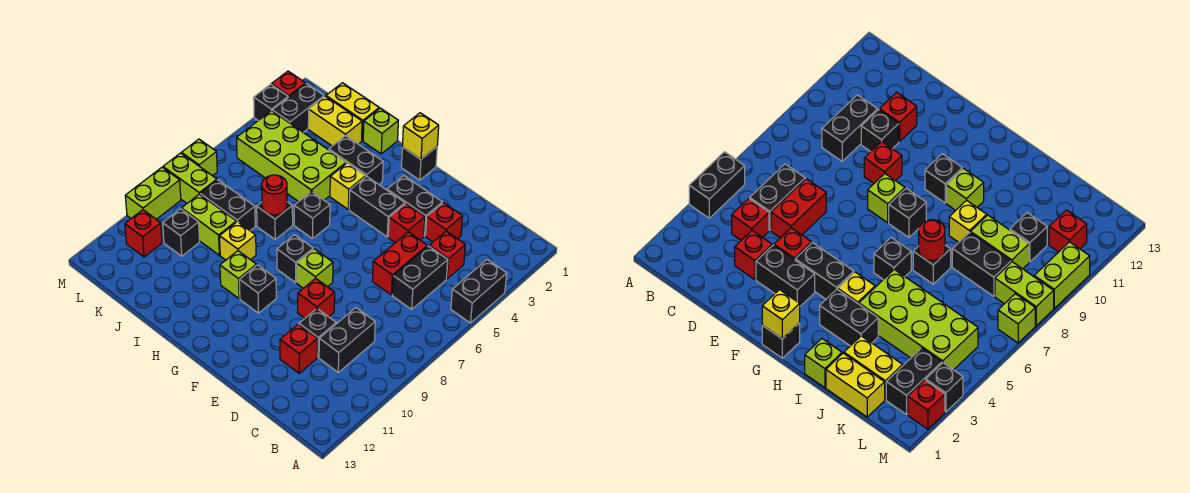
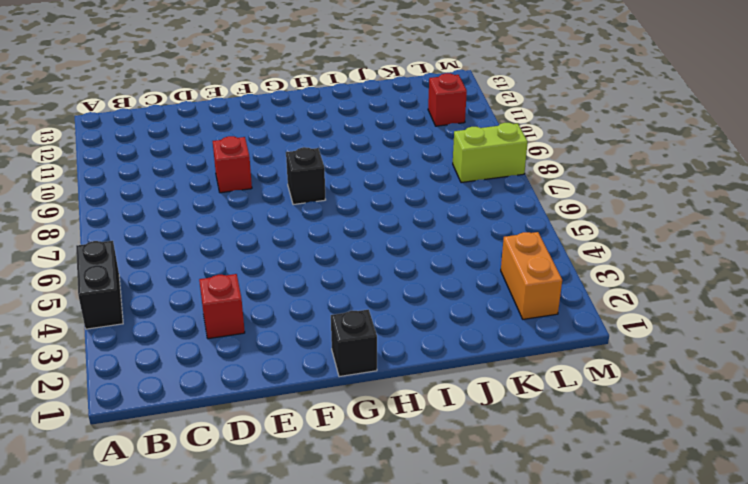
orange 1x2 brick [501,232,562,319] -> black 1x2 brick [272,84,324,132]
none -> red 1x1 brick [429,231,465,279]
none -> black 1x2 brick [392,246,448,309]
none -> black 1x2 brick [319,308,375,372]
none -> red 1x2 brick [372,232,427,295]

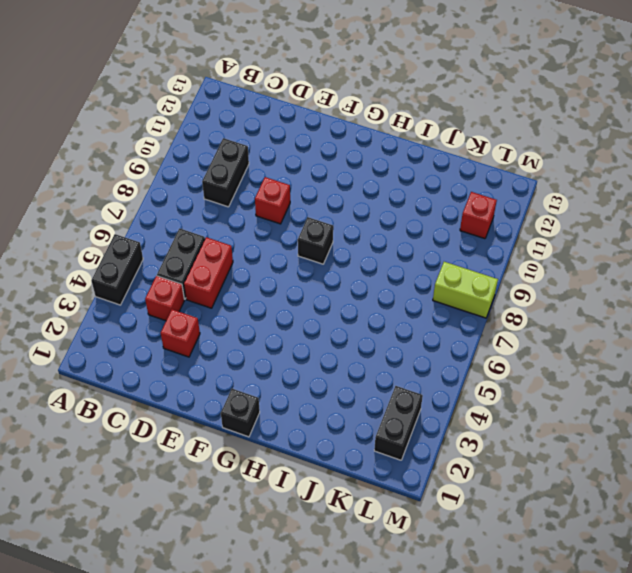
none -> black 1x1 brick [299,309,336,357]
none -> red 1x1 brick [280,324,317,373]
none -> black 1x2 brick [387,176,442,236]
none -> red 1x1 brick [388,204,425,243]

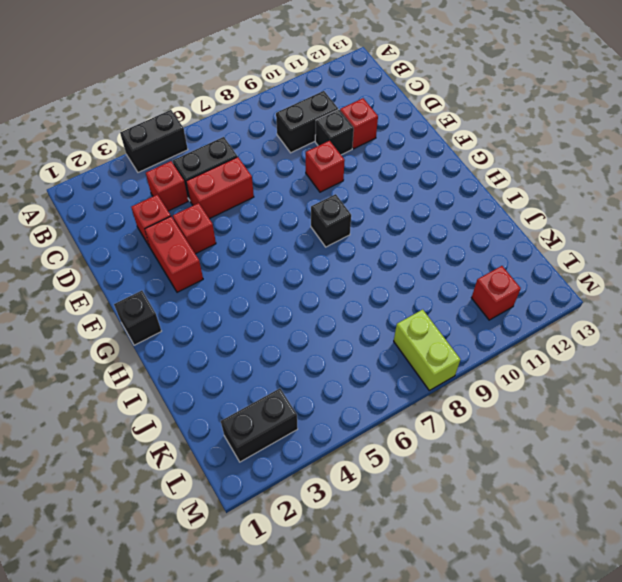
red 1x2 brick [145,216,203,292] -> black 1x2 brick [387,176,442,236]
none -> black 1x2 brick [349,176,405,237]
none -> lime 1x1 brick [297,249,333,288]
none -> black 1x1 brick [239,265,276,313]
none -> black 1x2 brick [329,136,383,184]

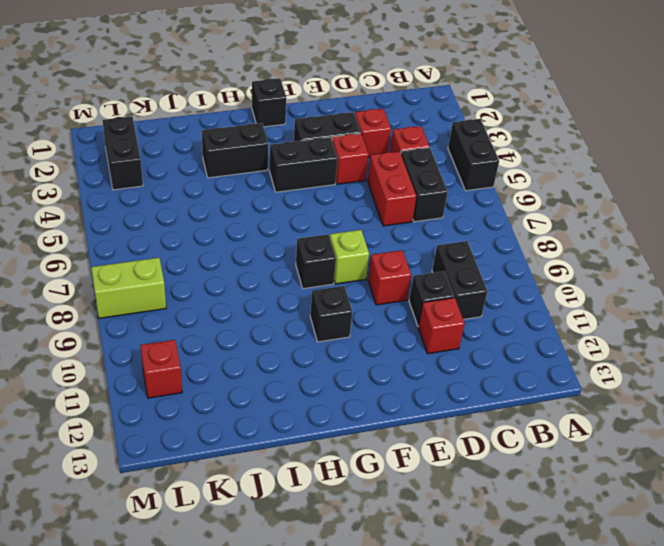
none -> yellow 1x1 brick [330,163,366,209]
none -> black 1x1 brick [294,191,330,239]
none -> lime 1x1 brick [220,251,256,299]
none -> lime 1x1 brick [363,108,398,154]

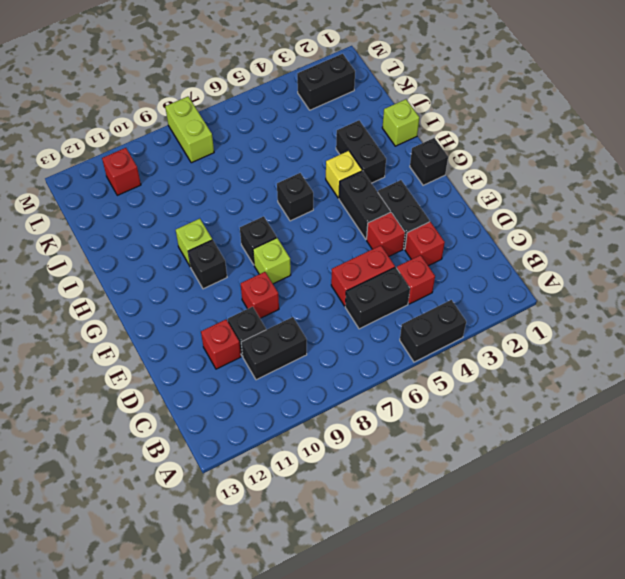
none -> lime 2x4 brick [237,111,346,202]
none -> black 1x1 brick [257,202,293,239]
none -> yellow 1x1 brick [220,222,256,260]
none -> yellow 1x2 brick [326,83,379,141]

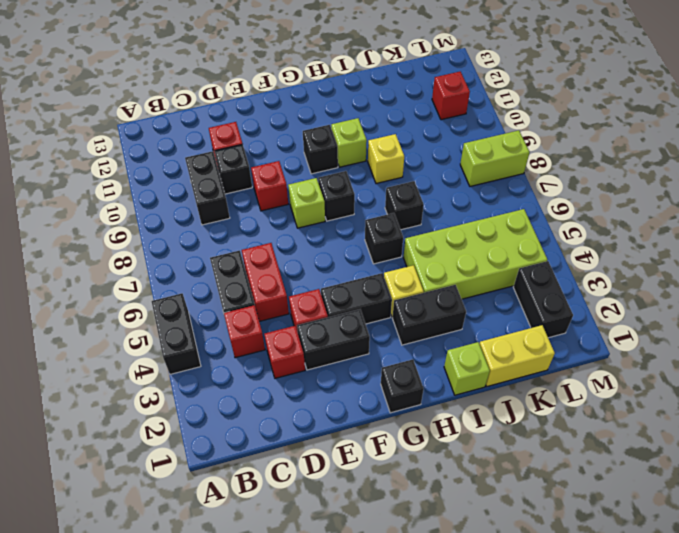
none -> yellow 1x2 brick [308,96,362,146]
none -> black 1x2 brick [200,180,255,231]
none -> lime 1x2 brick [182,194,236,255]
none -> black 1x1 brick [163,209,200,256]

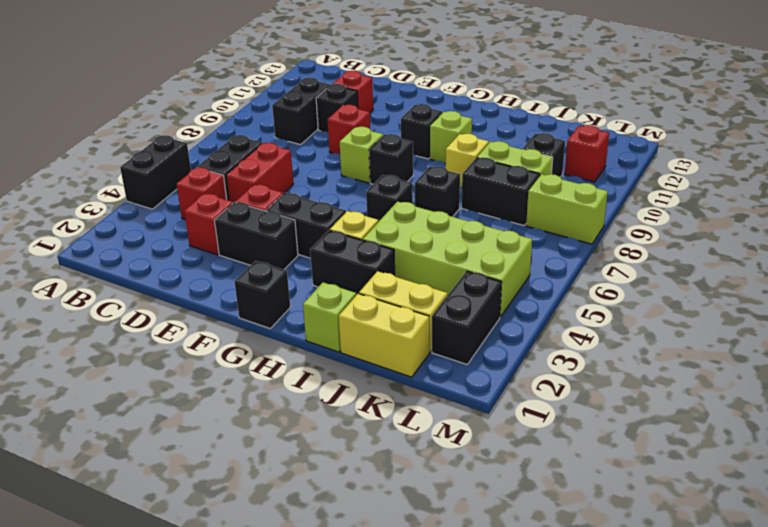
none -> red 1x1 brick [271,71,306,97]
none -> black 1x1 brick [254,84,288,120]
none -> lime 1x1 brick [182,139,217,176]
none -> lime 1x2 brick [125,167,181,219]

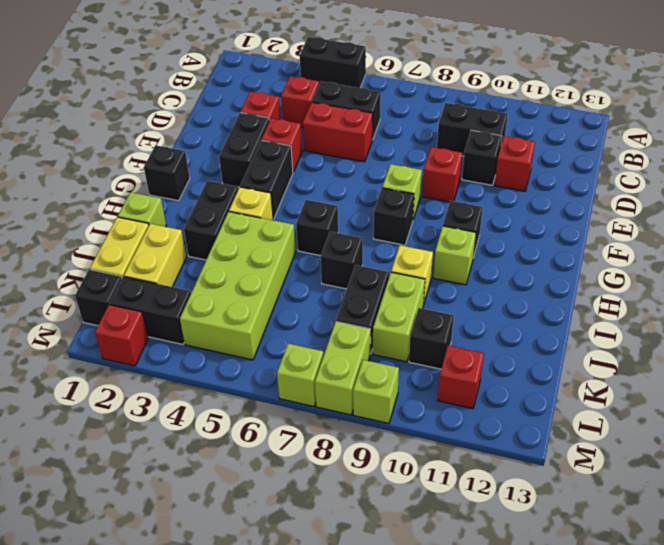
black 1x1 brick [75,269,122,326] -> black 1x1 brick moved to [254,84,288,120]
lime 1x1 brick [353,360,399,423] -> lime 1x2 brick [125,167,181,219]
none -> yellow 1x1 brick [402,113,439,159]
none -> red 1x1 round brick [262,175,287,215]

